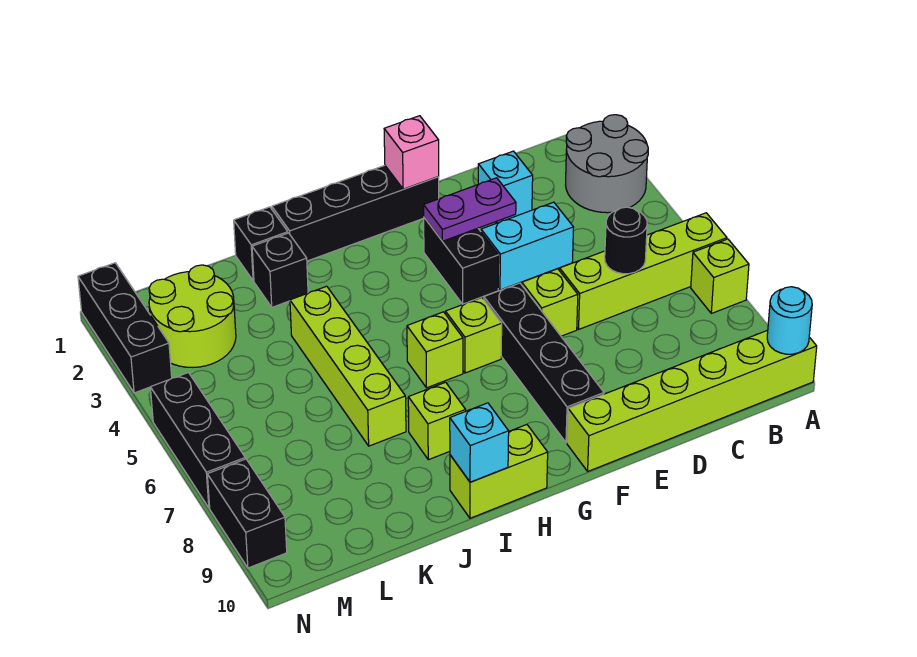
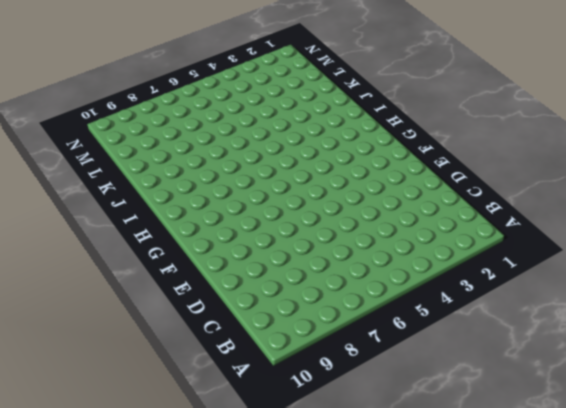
none -> grey 2x2 round brick [566,115,648,213]
none -> lime 1x4 brick [560,213,727,329]
none -> lime 1x1 brick [691,239,749,313]

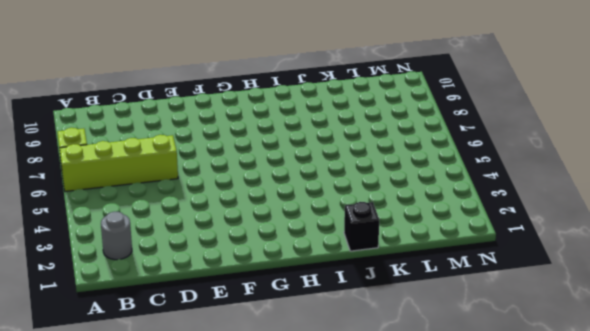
grey 1x1 round brick [101,212,132,260] -> grey 2x2 round brick [566,115,648,213]
none -> lime 1x6 brick [567,330,817,471]
none -> cyan 1x1 brick [478,151,533,223]
none -> cyan 1x2 brick [481,202,574,290]

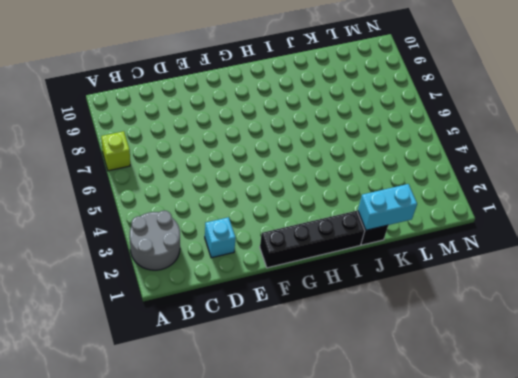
cyan 1x2 brick [358,184,417,230] -> cyan 1x2 brick moved to [481,202,574,290]
none -> lime 1x4 brick [560,213,727,329]
none -> lime 1x6 brick [567,330,817,471]
none -> lime 1x1 brick [522,269,578,336]

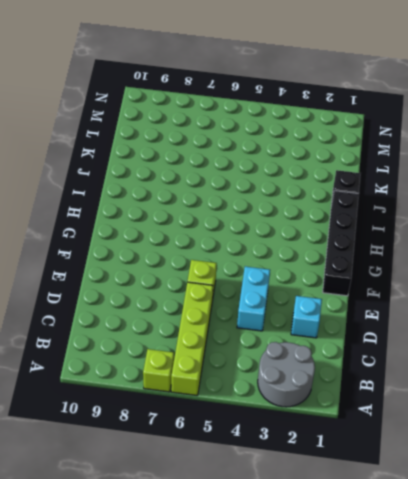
none -> lime 1x6 brick [567,330,817,471]
none -> black 1x2 brick [424,218,499,304]
none -> black 1x4 brick [484,283,604,443]

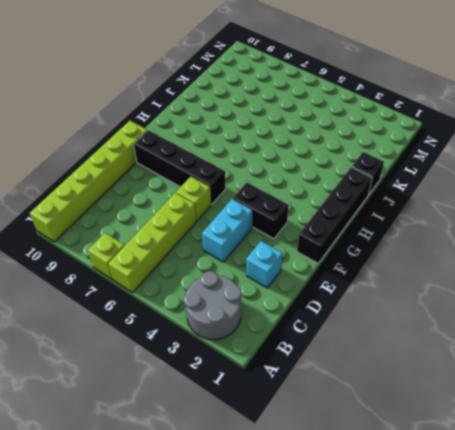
none -> lime 1x1 brick [446,297,502,373]
none -> lime 1x1 brick [407,312,463,388]
none -> lime 1x2 brick [450,425,548,518]

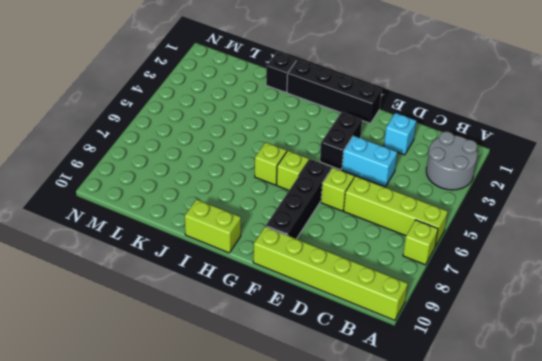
none -> lime 1x1 brick [408,382,466,460]
none -> black 1x1 brick [252,233,308,307]
none -> lime 1x4 brick [290,286,406,446]

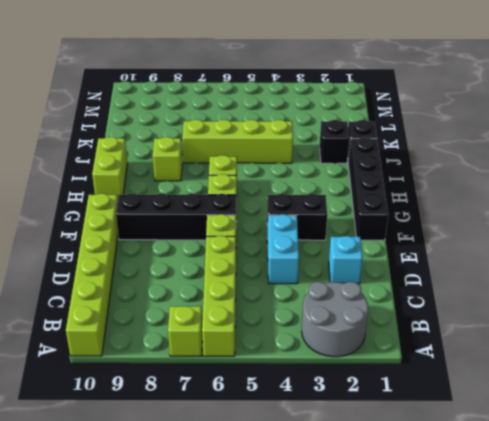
none -> lime 2x2 round brick [149,265,236,367]
none -> black 1x3 brick [78,263,172,393]
none -> black 1x3 brick [150,373,245,508]

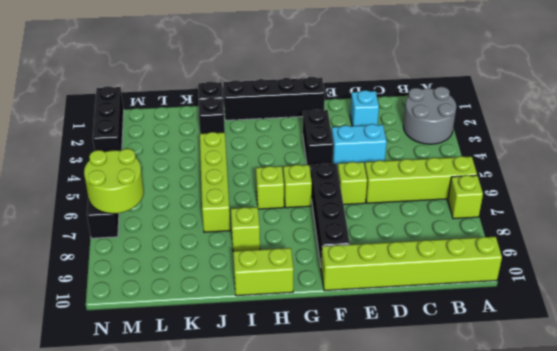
lime 2x2 round brick [84,149,144,214] -> lime 2x2 round brick moved to [149,265,236,367]
none -> black 1x2 brick [207,459,287,568]
none -> cyan 1x1 round brick [767,287,812,354]
none -> black 1x1 round brick [605,207,647,274]

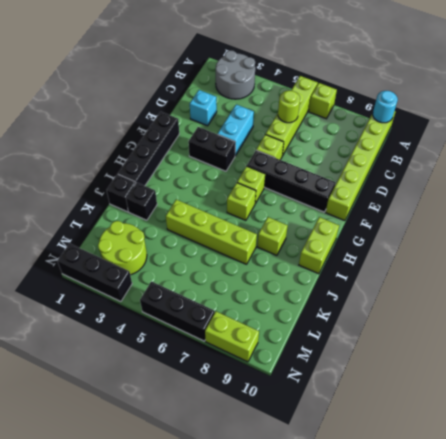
lime 1x1 round brick [278,90,300,123] -> black 1x1 round brick [605,207,647,274]
lime 1x2 brick [205,311,259,362] -> black 1x2 brick [207,459,287,568]
none -> purple 1x2 plate [424,178,516,241]
none -> pink 1x1 brick [384,116,439,189]
none -> cyan 1x1 brick [450,403,509,482]

